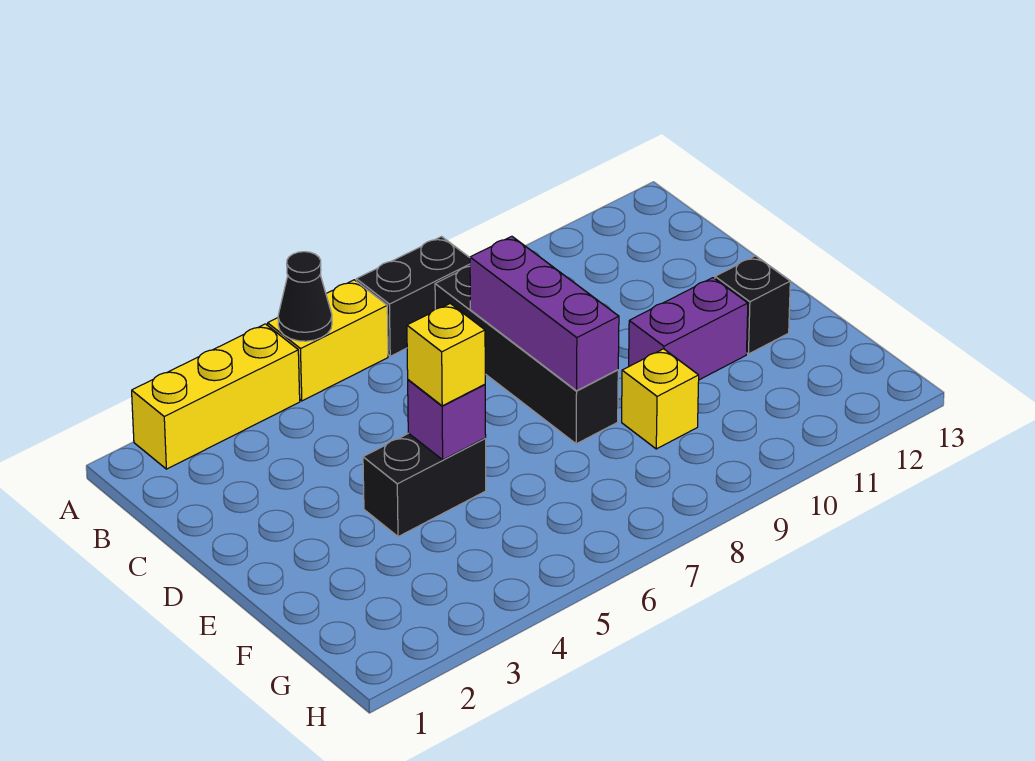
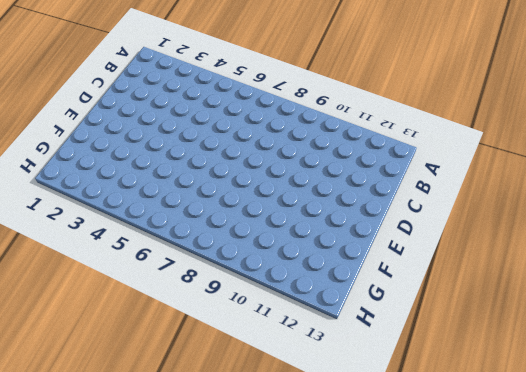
none -> yellow 1x3 brick [132,324,300,469]
none -> yellow 1x2 brick [268,280,388,401]
none -> black 1x2 brick [356,237,470,356]

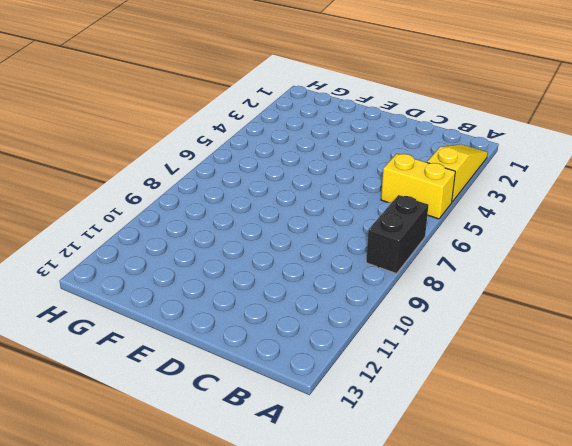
yellow 1x3 slope [427,144,488,202] -> yellow 1x3 brick [132,324,300,469]
yellow 1x2 brick [381,154,455,219] -> yellow 1x2 brick turned to [268,280,388,401]
none -> black 1x4 brick [435,266,618,444]
none -> black 1x2 brick [363,433,486,537]
none -> purple 1x2 brick [629,278,748,380]

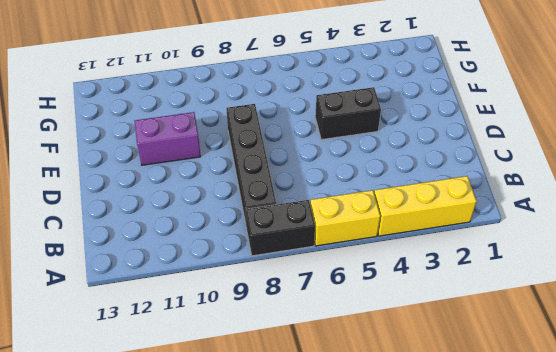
none -> black 1x1 brick [715,256,790,354]
none -> yellow 1x1 brick [622,349,699,449]
none -> black 1x1 cone [278,252,332,341]

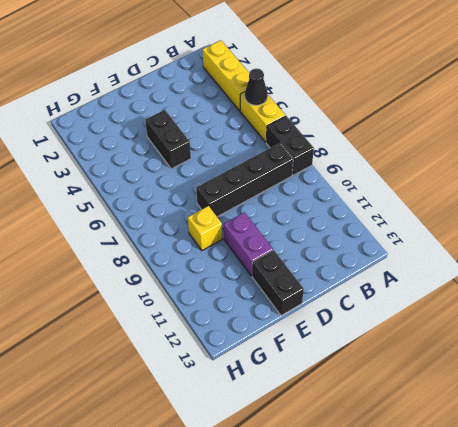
black 1x2 brick [252,250,304,316] -> black 1x1 brick [715,256,790,354]
none -> purple 1x3 brick [470,236,619,391]
none -> purple 1x1 brick [408,380,486,460]
none -> yellow 1x1 brick [407,304,485,406]

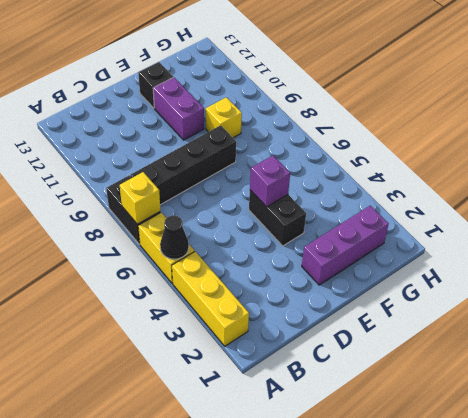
yellow 1x1 brick [120,172,161,224] -> yellow 1x1 brick moved to [407,304,485,406]
purple 1x3 brick [302,206,388,285] -> purple 1x3 brick moved to [470,236,619,391]

